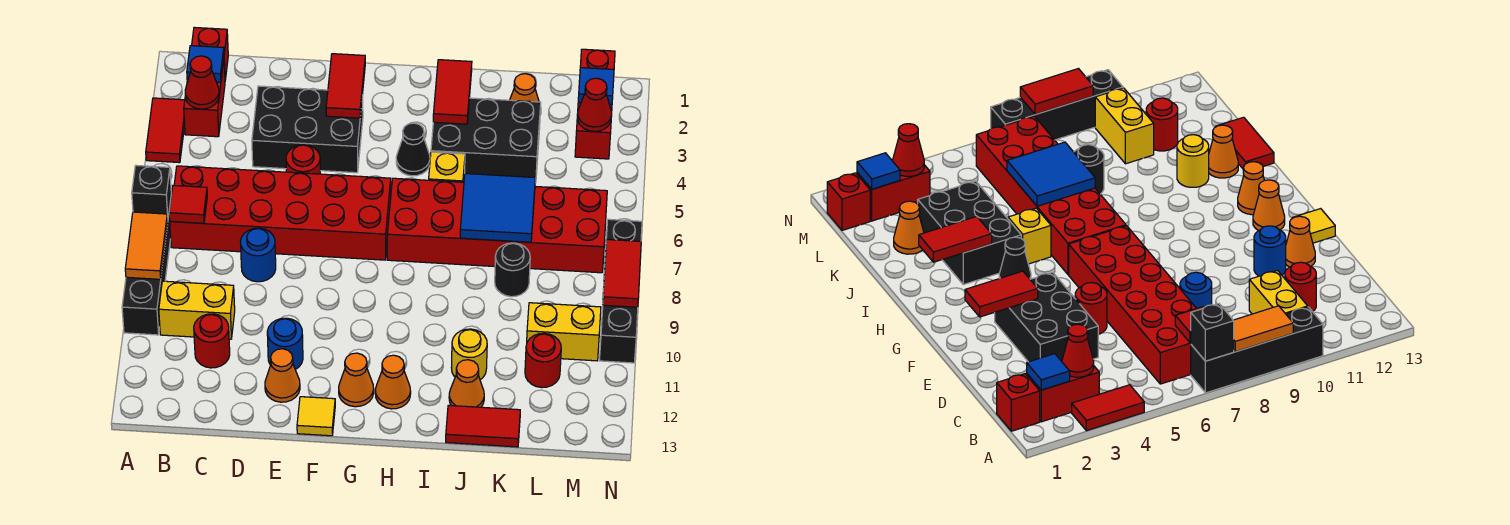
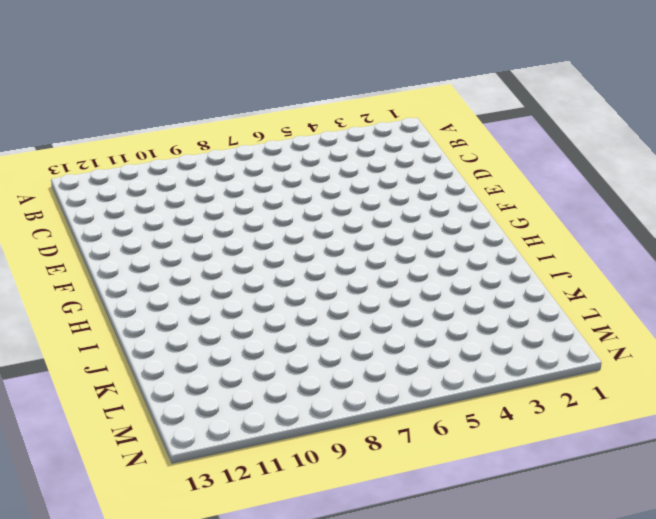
none -> red 1x2 tile [146,98,185,163]
none -> black 1x4 brick [122,201,171,335]
none -> red 1x1 brick [192,27,228,80]
none -> red 1x2 brick [184,61,225,137]

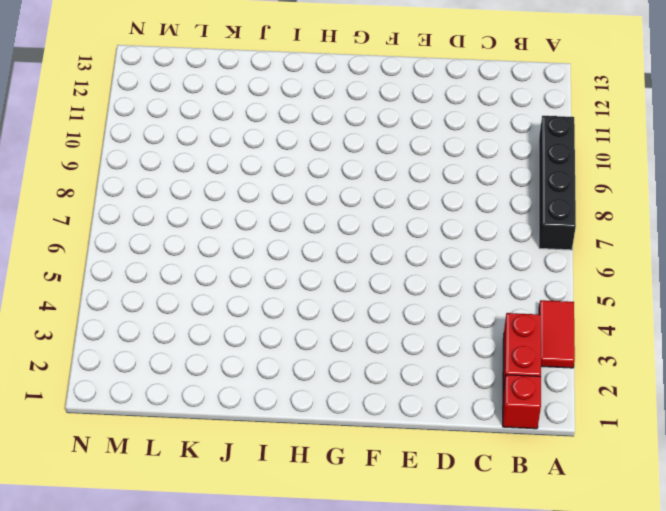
none -> red 2x6 brick [170,166,391,260]
none -> yellow 1x2 brick [159,281,235,339]
none -> red 1x1 round brick [194,314,230,368]
none -> black 2x3 brick [252,86,363,173]

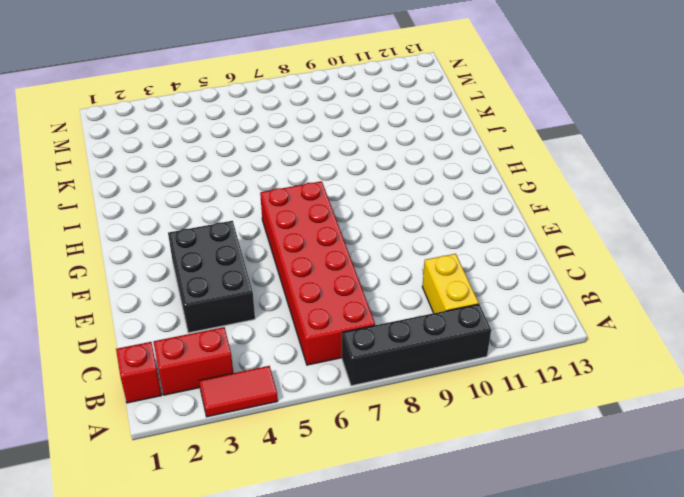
none -> red 1x1 round brick [194,314,230,368]
none -> blue 1x1 round brick [240,228,276,282]
none -> red 1x1 round brick [286,145,320,174]
none -> blue 1x1 round brick [267,318,303,370]

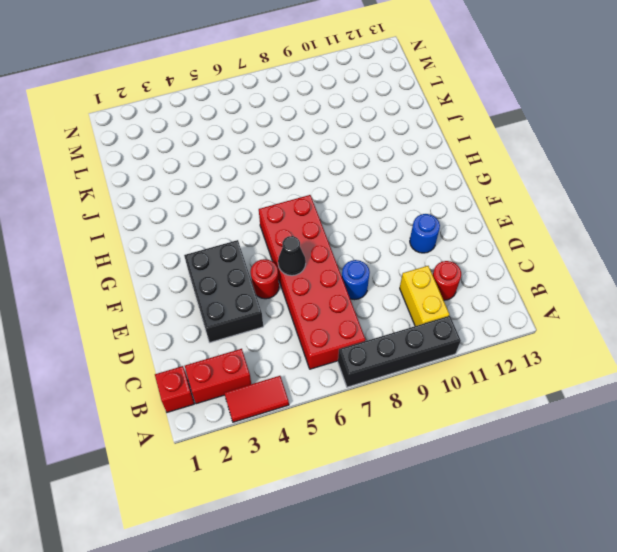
black 1x1 cone [278,236,306,276] -> black 1x1 cone moved to [396,123,430,176]
none -> orange 1x1 cone [265,349,300,402]
none -> yellow 1x1 tile [297,397,335,436]
none -> orange 1x1 cone [339,353,374,407]
none -> red 2x6 brick [387,178,607,273]

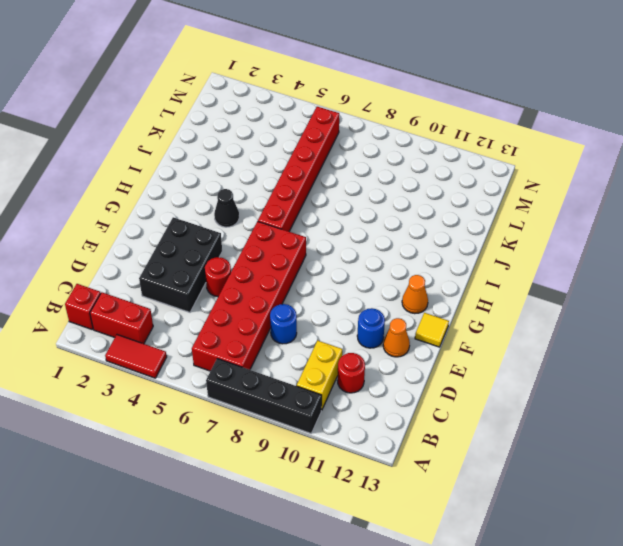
red 1x6 brick [258,107,339,231] -> red 2x6 brick [387,178,607,273]
none -> orange 1x1 cone [375,355,411,409]
none -> black 2x3 brick [431,98,541,183]
none -> yellow 1x1 brick [429,152,465,182]
none -> yellow 1x1 round brick [451,329,487,380]

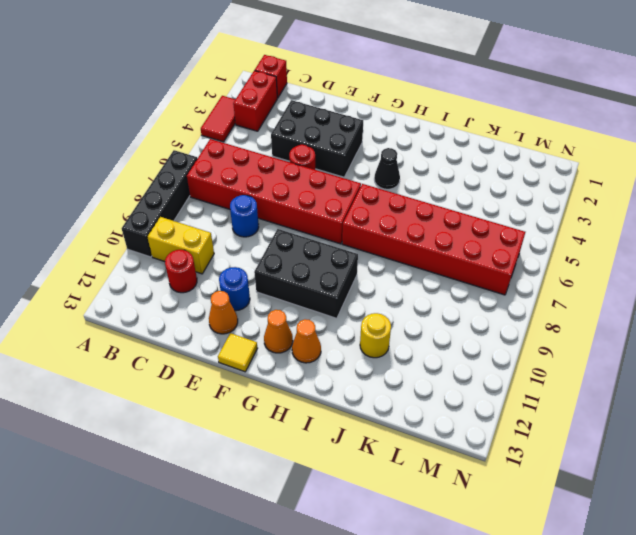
black 2x3 brick [254,229,358,318] -> black 2x3 brick moved to [431,98,541,183]
none -> yellow 1x1 brick [429,152,465,182]
none -> orange 1x1 cone [449,360,484,407]
none -> red 1x2 tile [446,405,520,447]
none -> orange 1x1 cone [510,74,541,114]

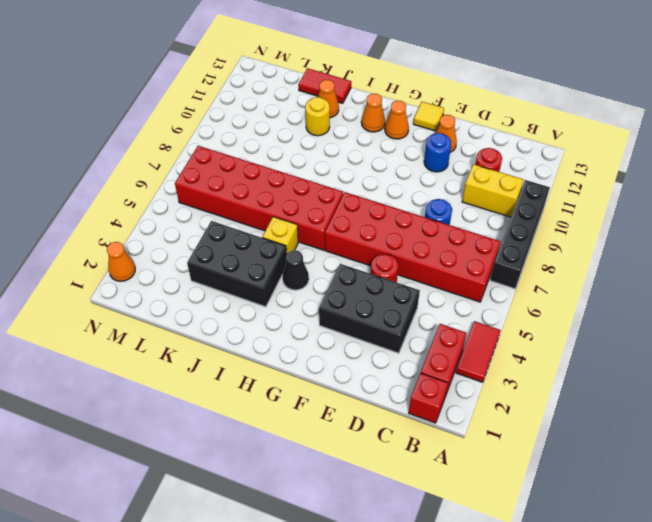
orange 1x1 cone [107,242,135,281] -> orange 1x1 cone moved to [510,74,541,114]
none -> black 1x1 round brick [495,243,530,297]
none -> yellow 1x2 brick [527,303,601,361]
none -> red 1x1 round brick [525,333,561,388]
none -> red 1x1 brick [580,49,615,69]

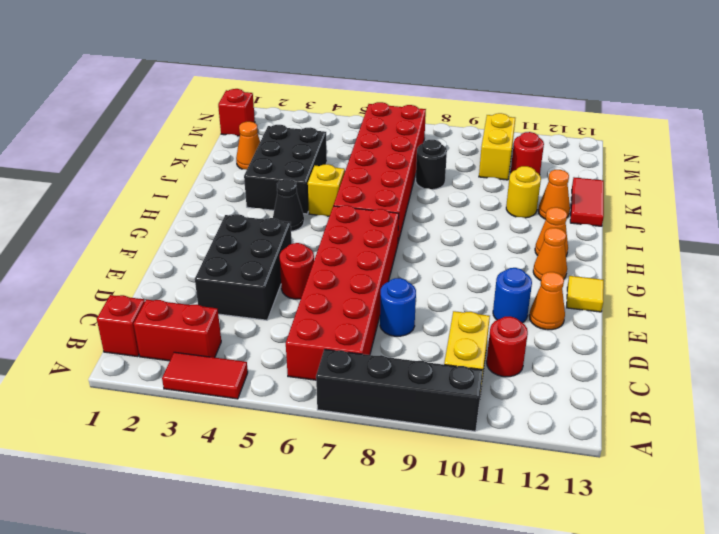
none -> red 1x2 brick [575,103,612,159]
none -> black 1x4 brick [599,219,642,363]
none -> black 1x1 brick [132,165,171,218]
none -> orange 1x2 tile [125,212,168,279]

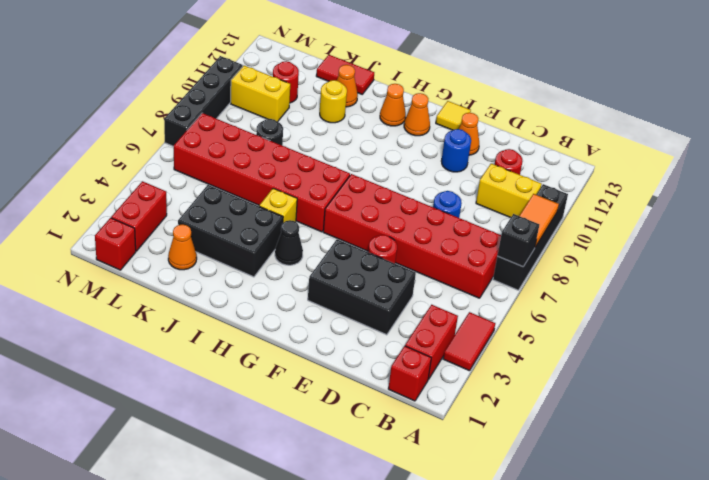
none -> blue 1x1 tile [187,46,224,82]
none -> red 1x1 cone [185,56,219,109]
none -> red 1x1 tile [169,185,207,223]
none -> red 1x2 tile [326,54,365,118]

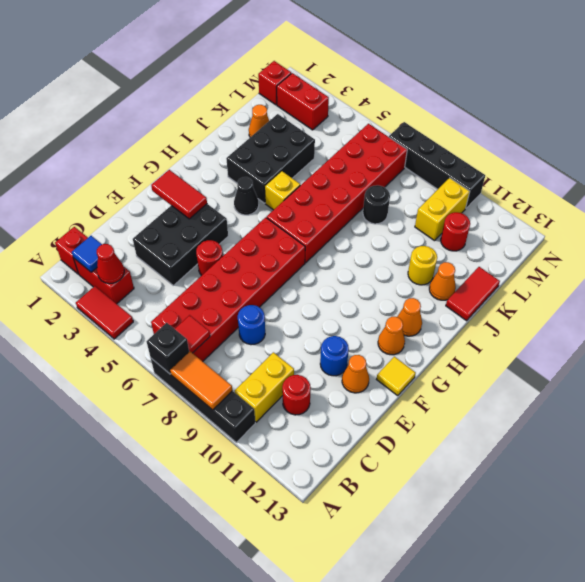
none -> red 1x2 tile [433,60,472,124]
none -> blue 2x2 tile [460,174,535,242]
none -> blue 1x1 tile [578,68,614,105]
none -> red 1x1 cone [577,78,612,131]

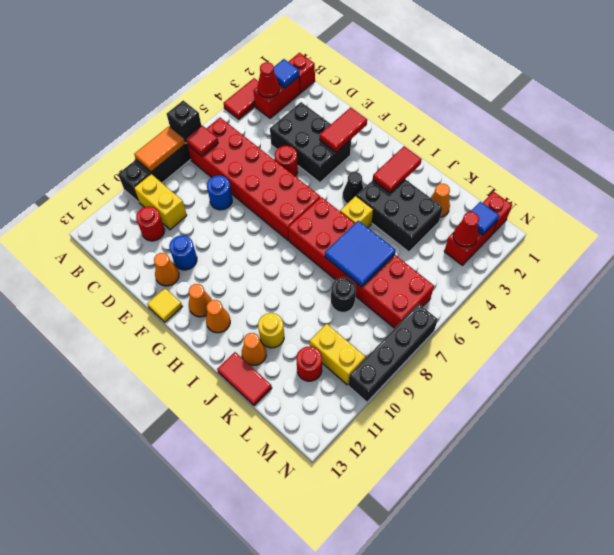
none -> red 1x2 tile [603,239,641,307]

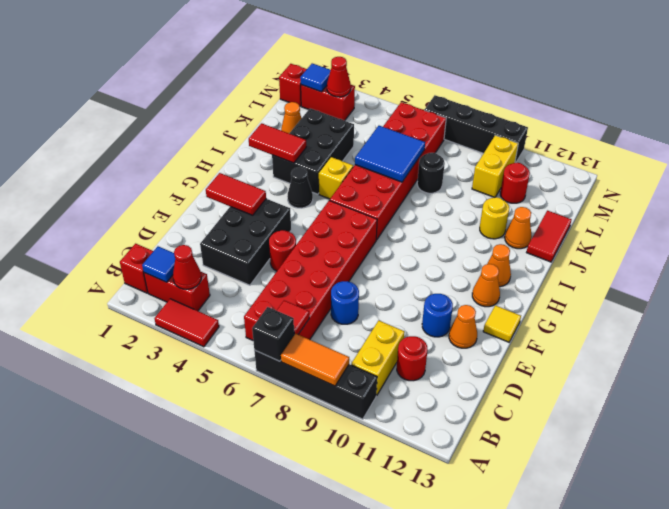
none -> red 1x2 tile [603,239,641,307]

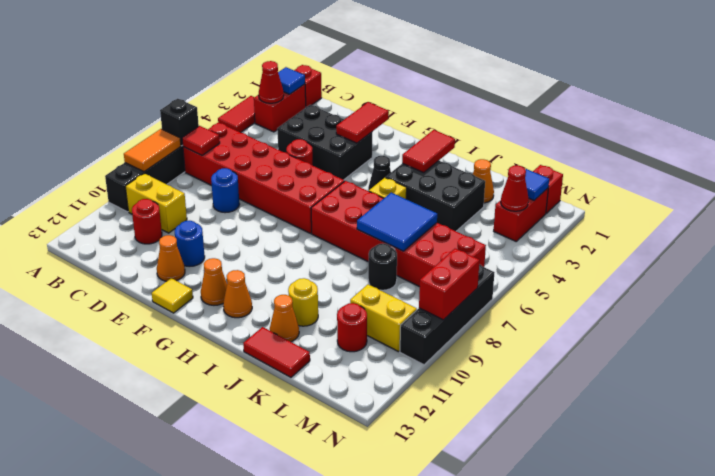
red 1x2 brick [419,249,480,320] -> red 1x2 tile [603,239,641,307]

